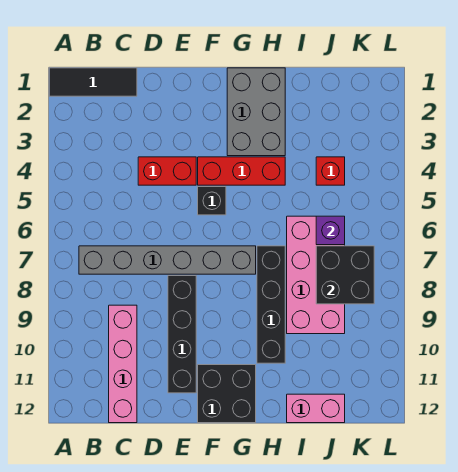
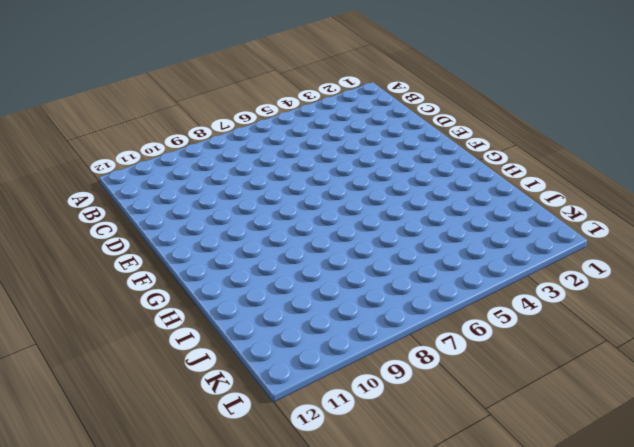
none -> black 1x3 tile [49,68,137,96]
none -> grey 1x6 brick [79,246,256,274]
none -> pink 1x4 brick [109,305,137,423]

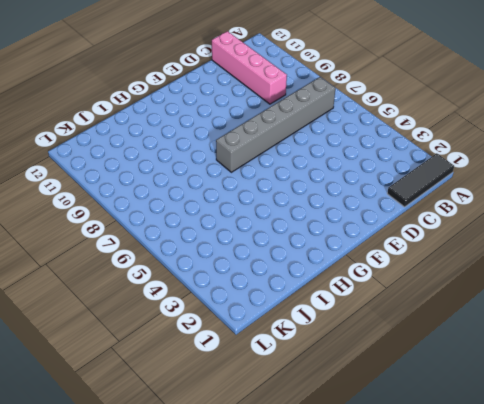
none -> red 1x2 brick [138,157,196,185]
none -> black 1x4 brick [168,276,196,393]
none -> red 1x3 brick [198,157,285,185]

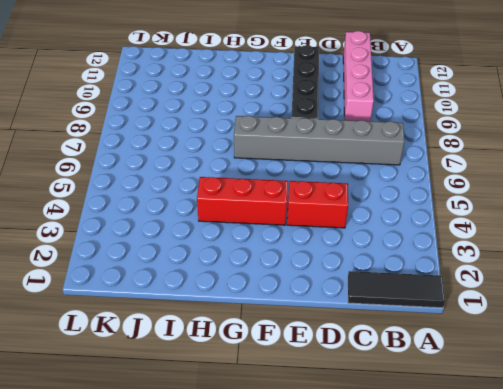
none -> black 1x1 brick [198,187,226,215]
none -> black 2x2 brick [198,365,256,423]
none -> grey 2x3 brick [227,68,285,156]

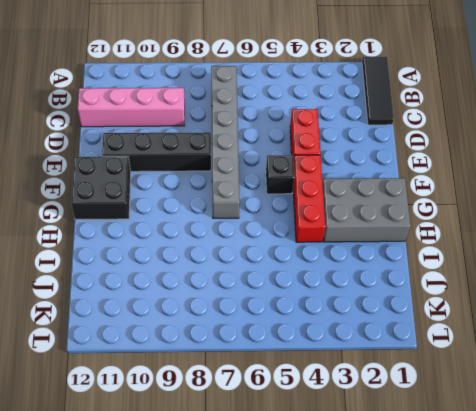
none -> black 1x4 brick [257,246,285,363]
none -> pink 2x4 brick [287,216,345,334]
none -> pink 1x2 brick [287,394,345,423]

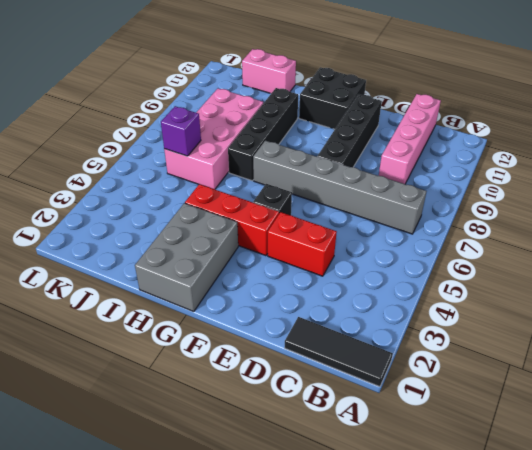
none -> red 1x1 brick [316,157,345,185]
none -> black 2x2 brick [316,246,374,304]

